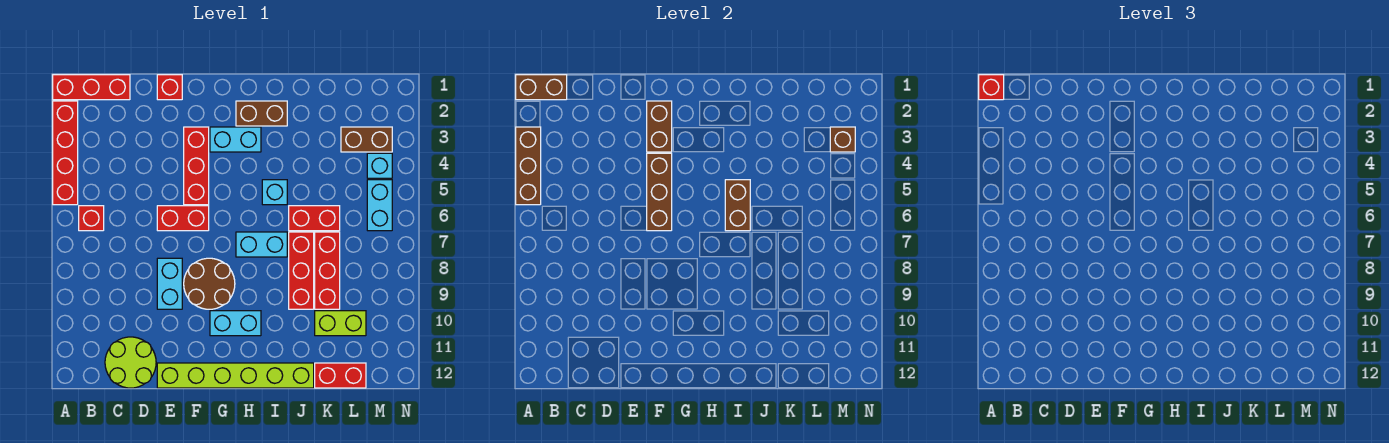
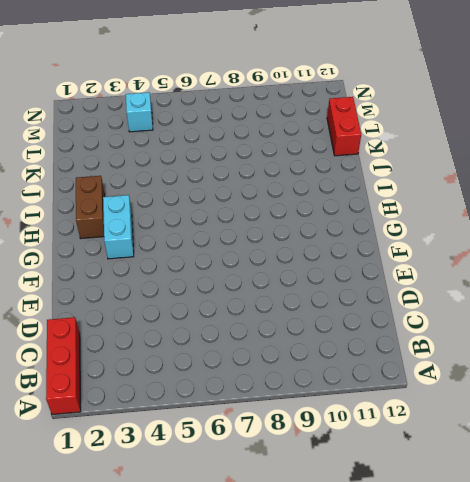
none -> red 1x4 brick [53,101,78,205]
none -> red 1x1 brick [79,206,104,231]
none -> lime 2x2 round brick [105,337,156,388]
none -> red 1x1 brick [157,75,182,100]

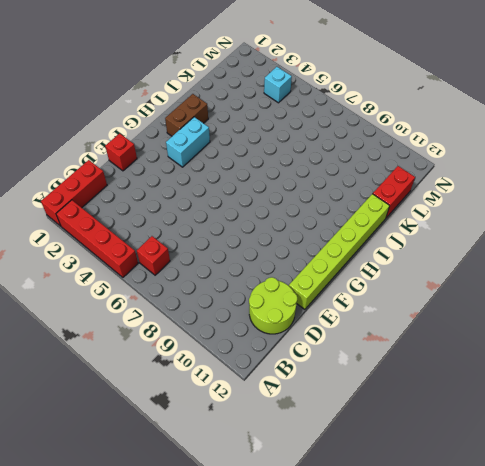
none -> red 1x2 brick [157,206,209,231]
none -> cyan 1x2 brick [157,258,182,309]
none -> red 1x3 brick [184,127,209,205]
none -> brown 2x2 round brick [184,258,235,309]

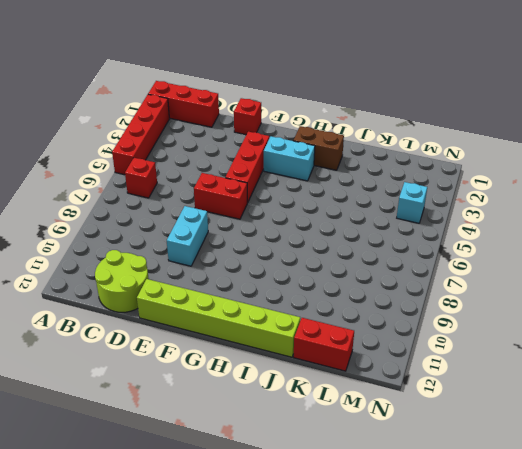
none -> brown 2x2 round brick [184,258,235,309]
none -> cyan 1x2 brick [210,311,261,336]
none -> cyan 1x2 brick [236,232,287,257]
none -> cyan 1x1 brick [262,180,287,205]

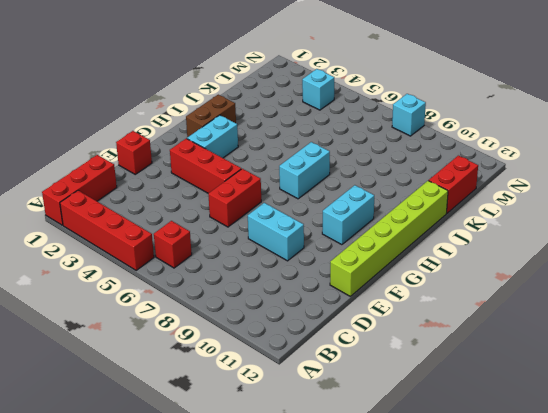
cyan 1x1 brick [392,94,426,136] -> cyan 1x1 brick moved to [262,180,287,205]
none -> lime 2x2 round brick [105,337,156,388]
none -> brown 2x2 round brick [184,258,235,309]
none -> red 1x2 brick [289,206,340,231]
none -> red 1x3 brick [289,232,314,309]

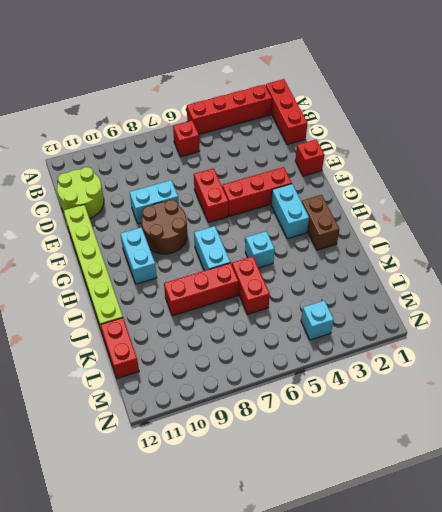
none -> red 1x3 brick [315,232,340,309]
none -> lime 1x2 brick [315,311,366,336]
none -> brown 1x2 brick [341,127,392,152]
none -> cyan 1x2 brick [367,180,392,231]

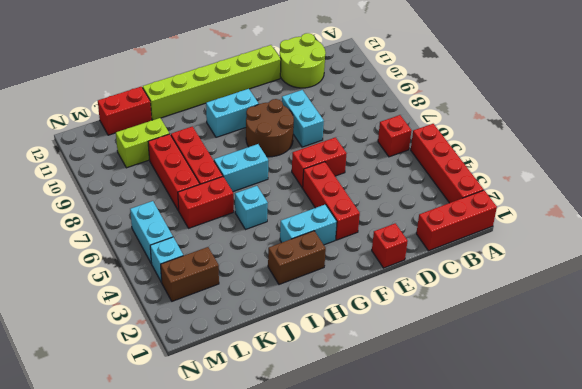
none -> brown 1x2 brick [516,75,567,100]
none -> brown 1x3 brick [516,127,541,205]
none -> brown 1x2 brick [647,101,672,152]
none -> brown 1x3 brick [647,153,672,231]

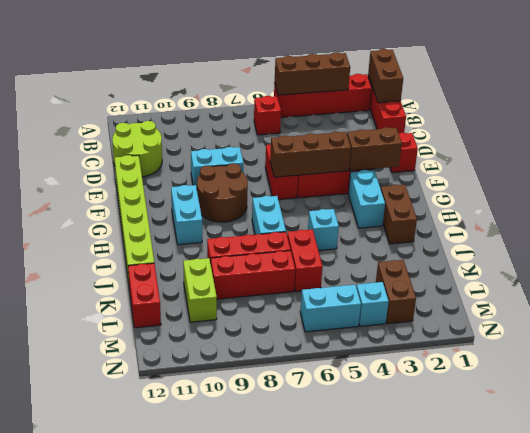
none -> brown 1x2 brick [725,180,750,231]
none -> brown 1x1 brick [830,127,855,152]
none -> red 1x1 brick [979,75,1004,100]

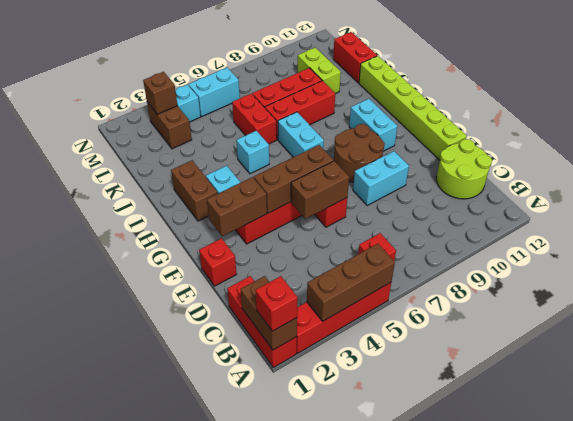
brown 1x2 brick [291,161,349,219] -> brown 1x2 brick moved to [725,180,750,231]

